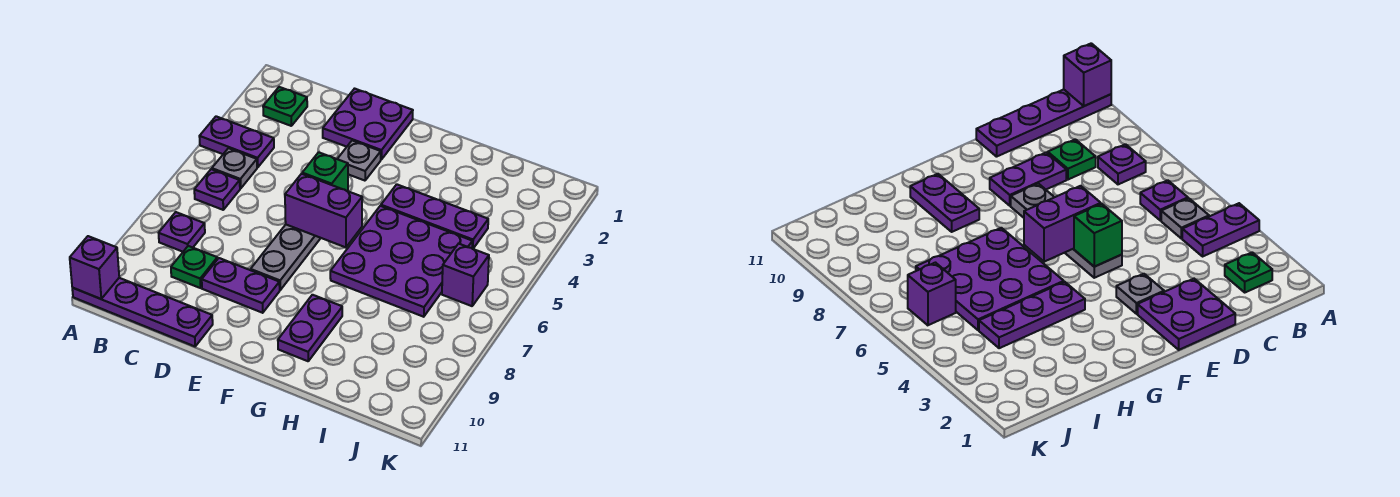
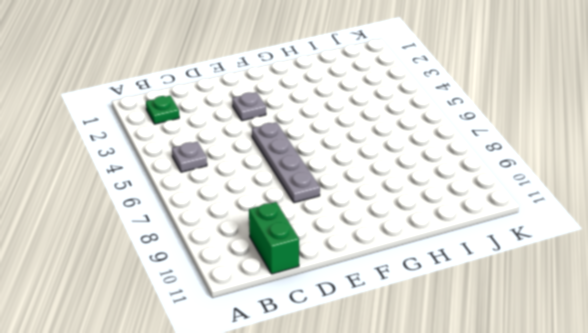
green 1x2 brick [249,202,299,274] -> purple 1x4 plate [72,278,213,346]
none -> purple 1x2 plate [199,116,274,167]
none -> purple 1x1 plate [194,169,240,210]
none -> purple 1x1 plate [159,212,205,252]

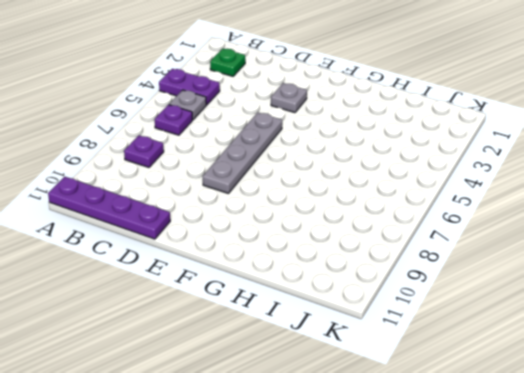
none -> green 1x1 plate [171,246,217,288]
none -> purple 2x2 plate [323,89,413,159]
none -> purple 1x2 plate [202,258,280,313]

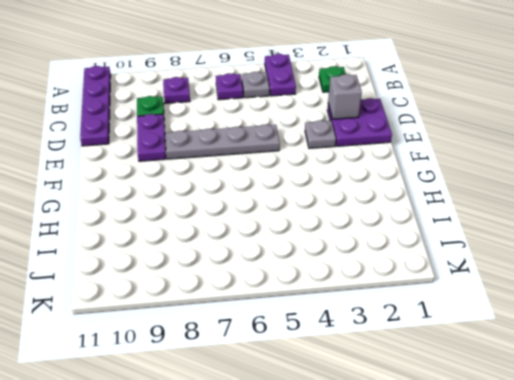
grey 1x1 brick [328,74,362,119] -> none
none -> purple 1x3 plate [381,184,488,249]
none -> purple 3x3 plate [330,206,472,317]
none -> purple 1x2 plate [278,295,342,361]

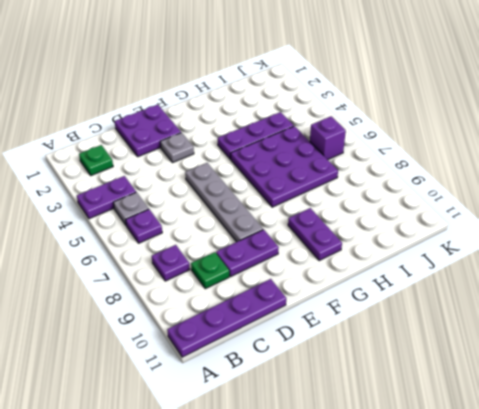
none -> purple 1x1 brick [70,236,119,299]
none -> green 1x1 brick [302,152,348,191]
none -> purple 1x2 brick [285,174,362,247]

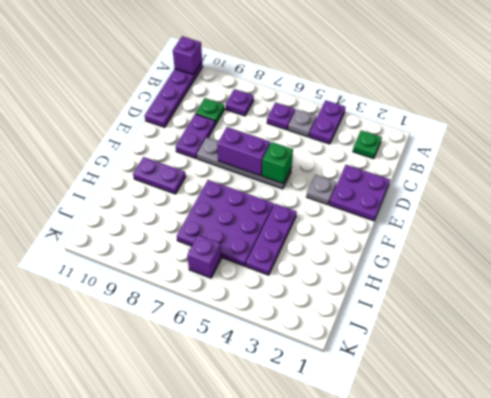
purple 1x2 brick [217,127,270,176] -> purple 1x2 brick turned to [285,174,362,247]

